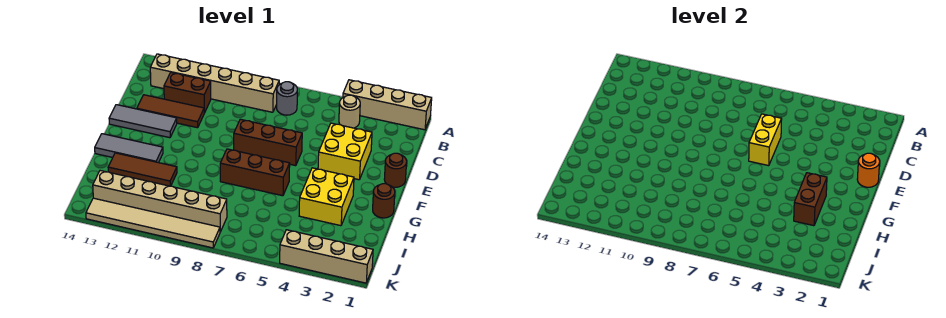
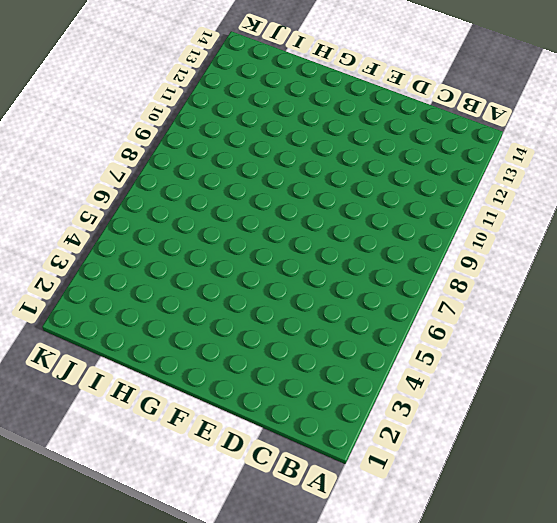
none -> tan 1x4 brick [343,80,432,130]
none -> tan 1x1 round brick [339,95,360,128]
none -> grey 1x1 round brick [277,82,297,115]

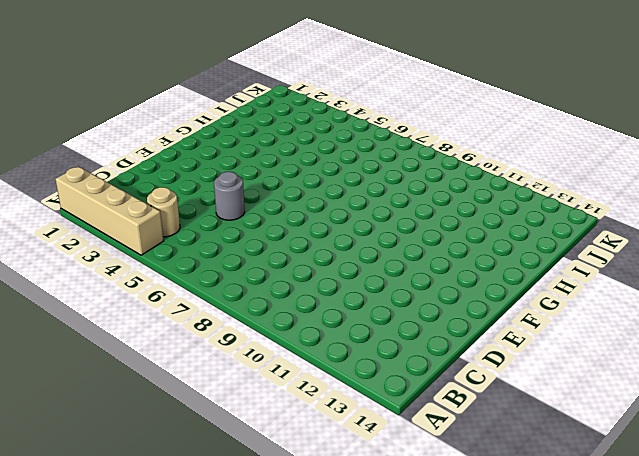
grey 1x1 round brick [214,172,245,220] -> grey 1x1 round brick moved to [277,82,297,115]
none -> tan 1x6 brick [150,54,279,112]
none -> brown 1x2 brick [164,73,211,113]
none -> yellow 2x2 brick [318,123,372,180]

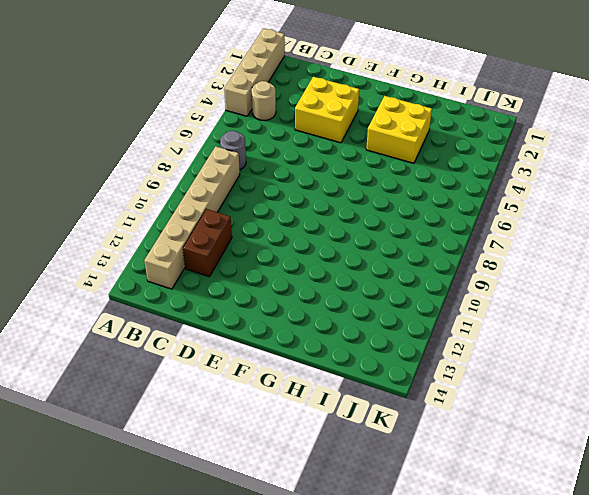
none -> brown 1x3 tile [137,95,204,128]
none -> brown 1x1 round brick [384,153,407,187]
none -> brown 1x3 brick [234,119,302,166]

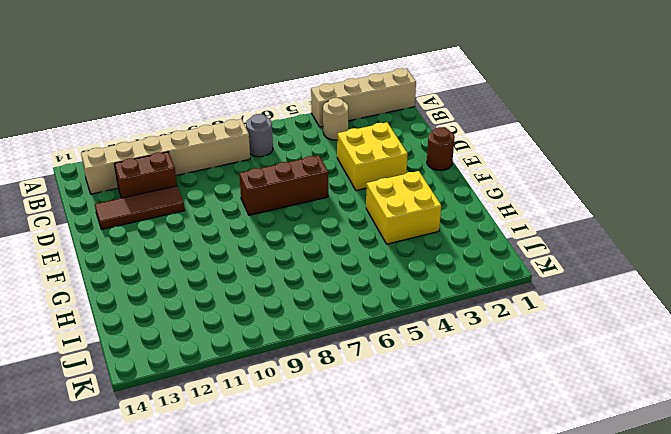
none -> grey 1x3 tile [109,105,177,138]
none -> brown 1x1 round brick [373,184,395,218]
none -> brown 1x3 brick [220,149,290,196]

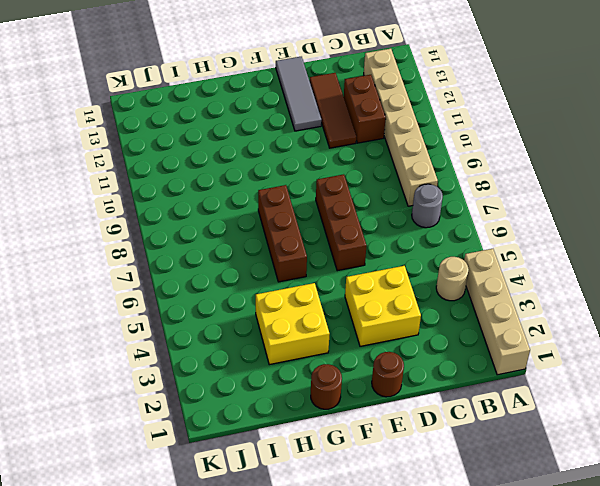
none -> grey 1x3 tile [95,134,163,163]
none -> brown 1x3 tile [108,153,177,186]
none -> tan 1x6 brick [93,171,227,232]

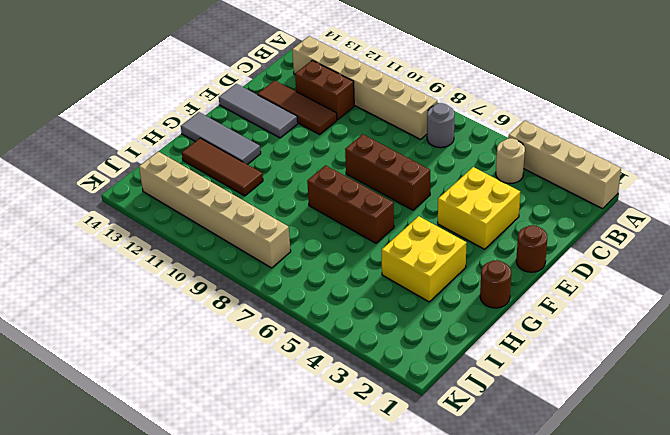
none -> tan 1x4 brick [280,230,373,283]
none -> tan 1x6 tile [86,198,220,248]
none -> yellow 1x2 brick [749,114,782,166]

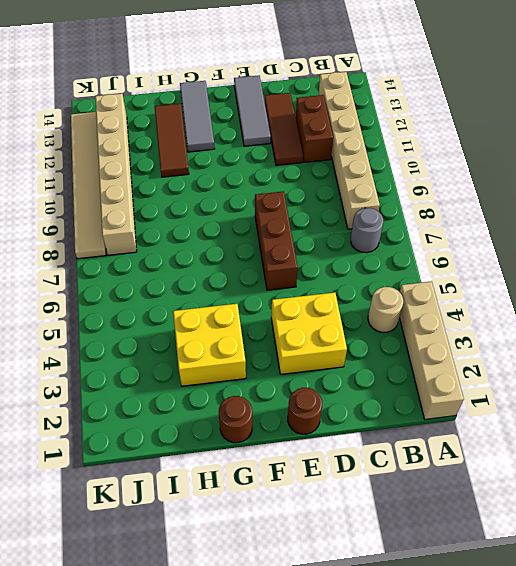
none -> brown 1x3 brick [220,149,290,196]
none -> tan 1x4 brick [280,230,373,283]
none -> yellow 1x2 brick [749,114,782,166]

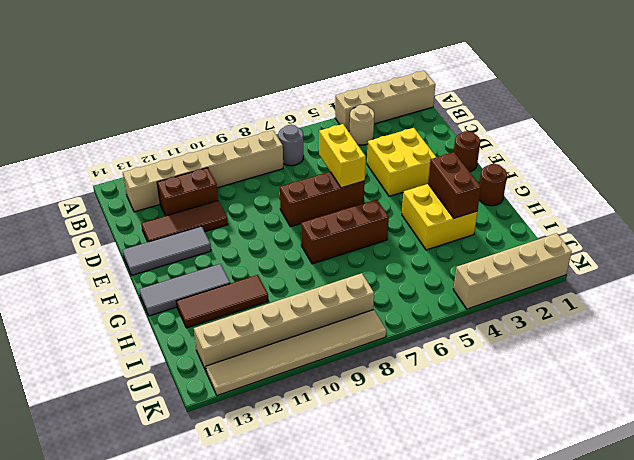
none -> orange 1x1 round brick [857,153,880,187]

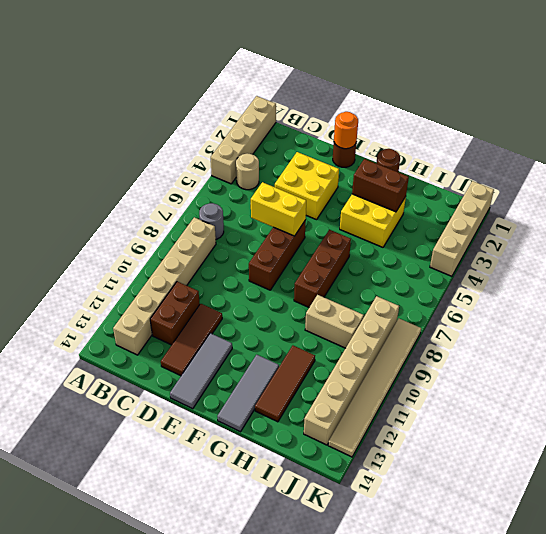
tan 1x2 brick [305,295,364,348] -> none

